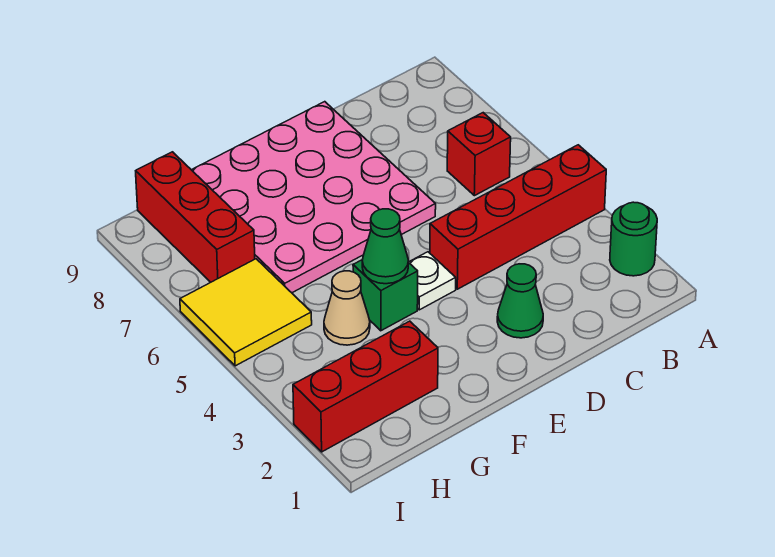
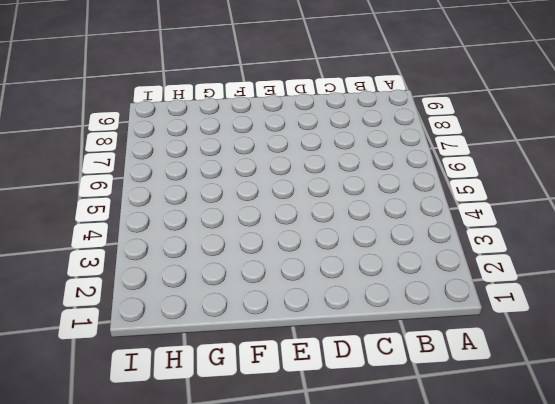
none -> green 1x1 round brick [610,202,657,276]
none -> red 1x4 brick [430,145,606,289]
none -> red 1x1 brick [447,113,511,196]

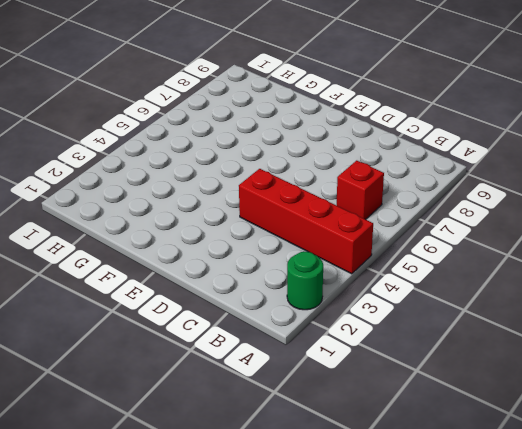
none -> green 1x1 cone [497,264,543,338]
none -> pink 4x4 plate [192,102,436,293]
none -> white 1x1 plate [409,252,456,310]

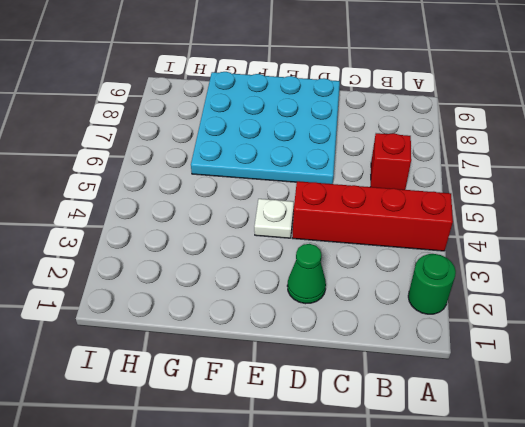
cyan 4x4 plate [191,72,340,184] -> pink 4x4 plate [192,102,436,293]
none -> green 1x1 brick [353,260,418,331]
none -> red 1x3 brick [293,321,438,452]
none -> tan 1x1 cone [324,271,370,345]

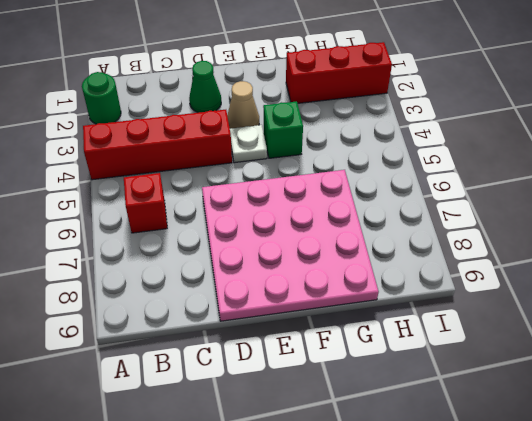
tan 1x1 cone [227,81,259,129] -> tan 1x1 cone moved to [324,271,370,345]
none -> yellow 2x2 tile [180,259,312,366]
none -> red 1x3 brick [136,152,255,282]
none -> green 1x1 cone [362,209,408,284]

